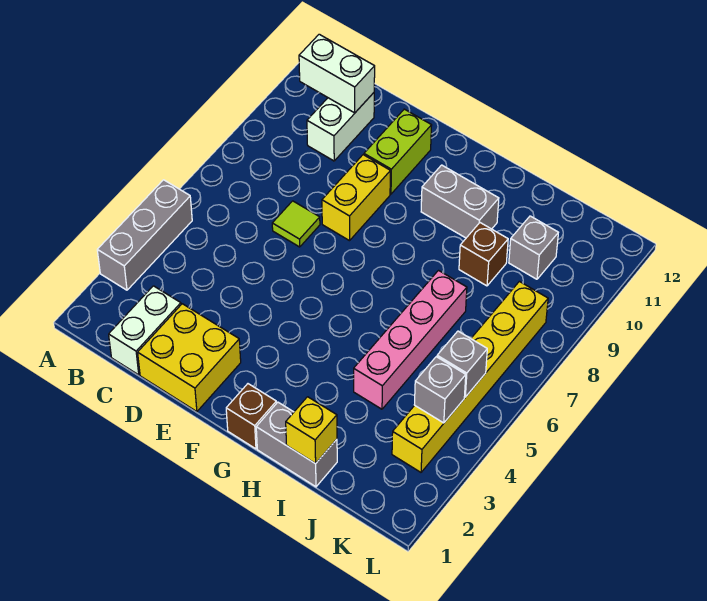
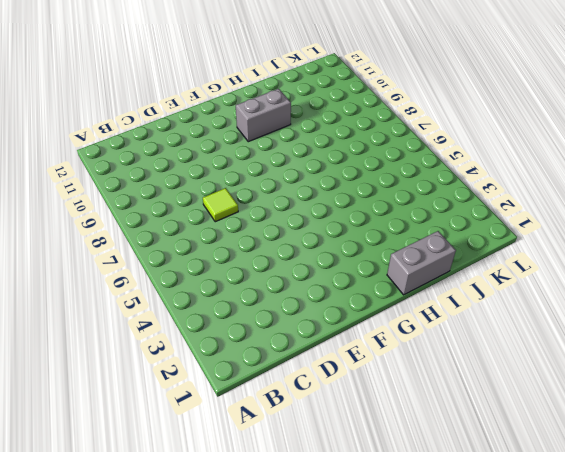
none -> grey 1x3 brick [97,180,192,290]
none -> white 1x2 brick [109,286,181,375]
none -> white 1x2 brick [307,93,374,161]

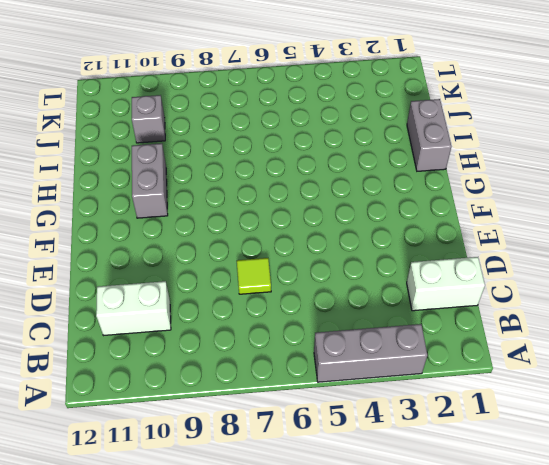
none -> yellow 2x2 brick [138,304,241,412]
none -> yellow 1x2 brick [322,155,390,241]
none -> lime 1x2 brick [364,109,432,194]

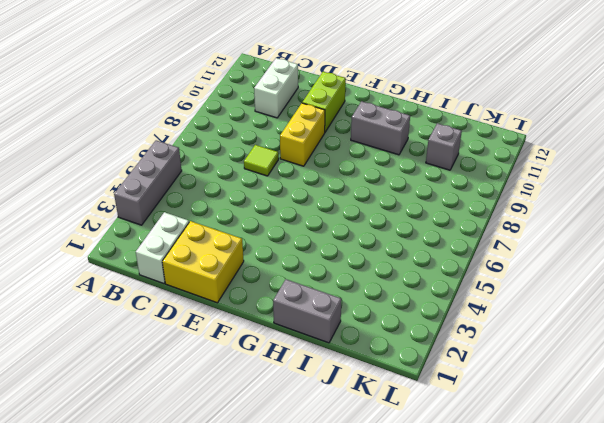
none -> brown 1x1 brick [226,384,276,449]
none -> pink 1x4 brick [354,271,467,409]
none -> brown 1x1 brick [459,223,508,286]

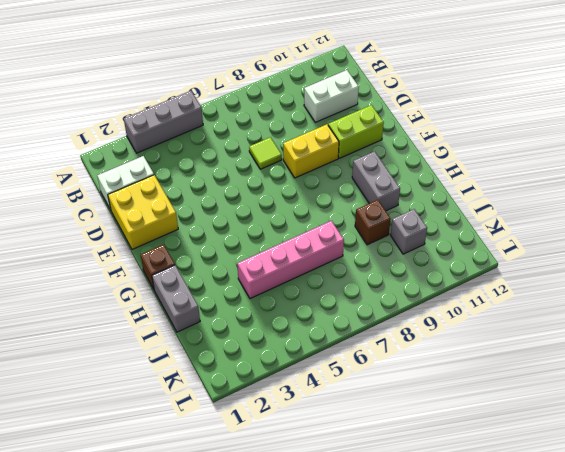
none -> yellow 1x6 brick [392,281,548,472]
none -> white 1x2 brick [299,34,375,113]
none -> yellow 1x1 brick [286,397,337,464]

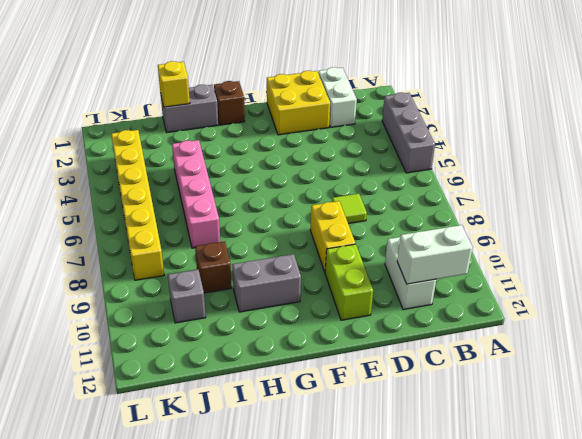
none -> grey 1x1 brick [414,357,466,423]
none -> grey 1x1 brick [437,331,487,397]

